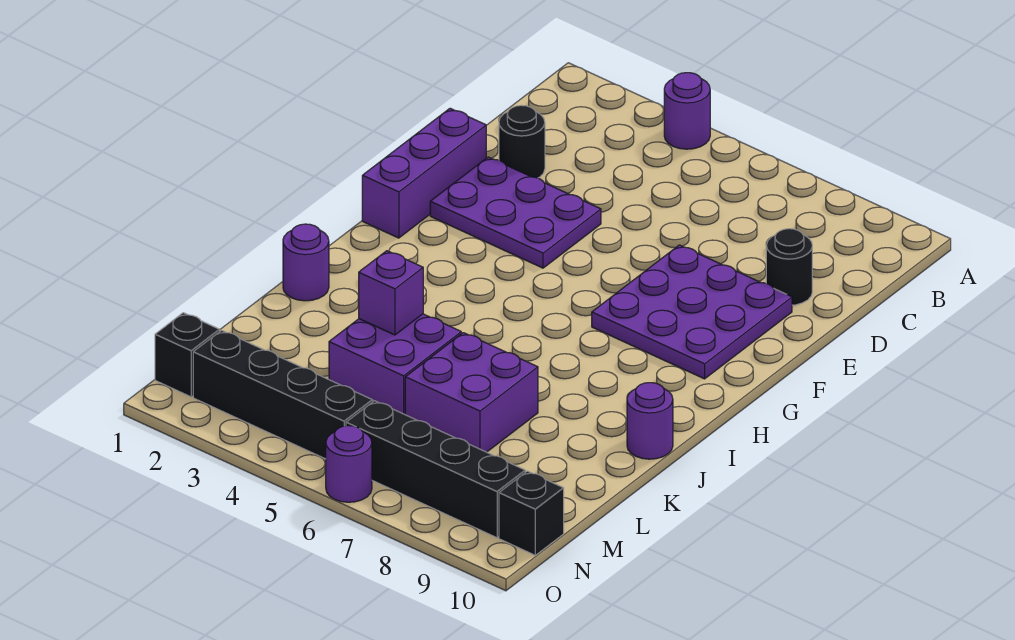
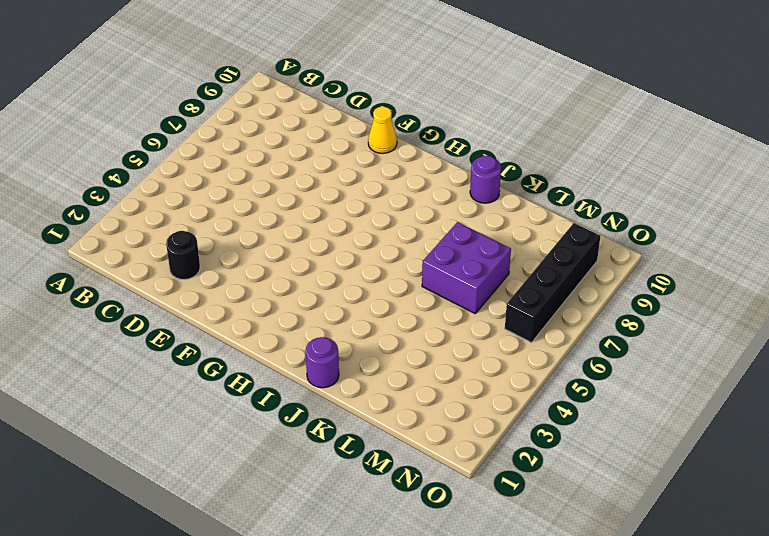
yellow 1x1 cone [368,107,397,153] -> none
none -> purple 1x1 round brick [664,73,710,149]
none -> black 1x1 round brick [766,229,812,305]
none -> purple 1x3 brick [362,108,486,238]

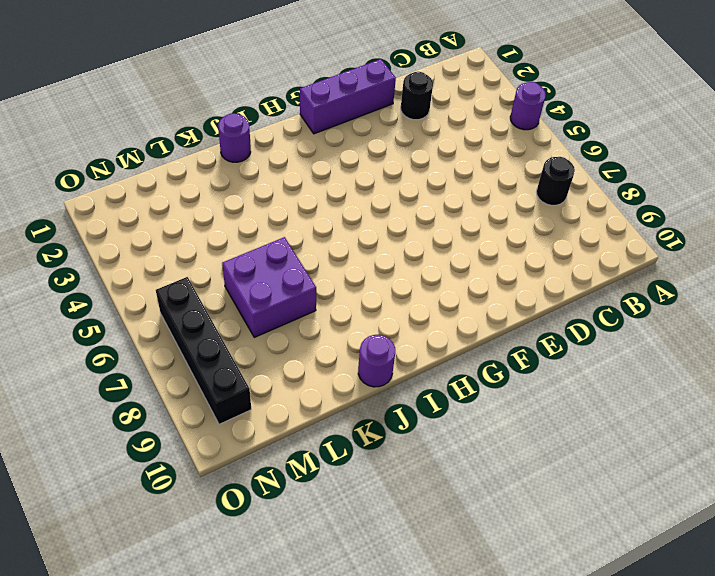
black 1x1 round brick [536,157,575,205] -> black 1x1 round brick moved to [766,229,812,305]
none -> purple 2x3 plate [430,157,601,268]
none -> purple 3x3 plate [592,245,792,379]
none -> purple 2x2 brick [329,314,461,414]

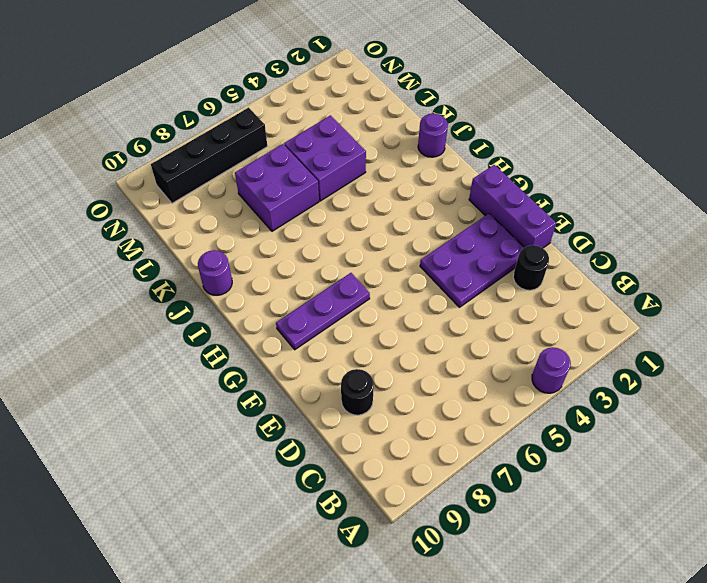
purple 1x3 plate [276,273,370,350] -> purple 3x3 plate [592,245,792,379]
none -> black 1x1 brick [155,313,220,397]
none -> black 1x4 brick [193,330,373,459]
none -> black 1x1 brick [499,471,564,555]

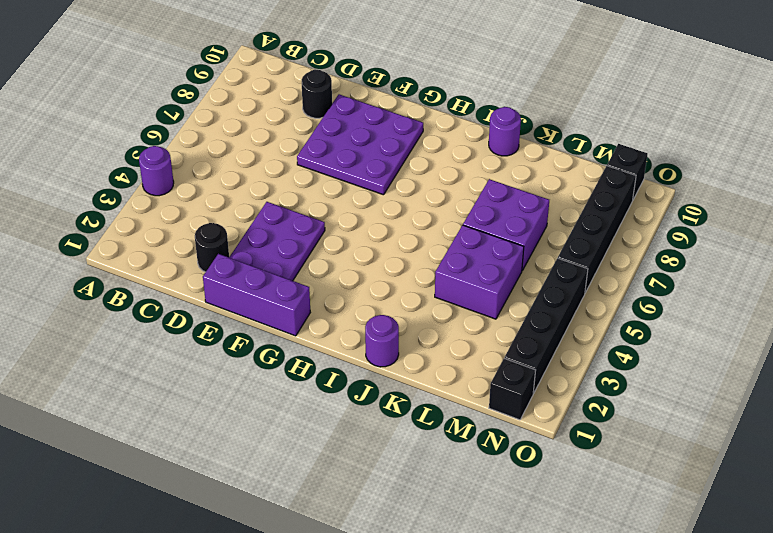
none -> purple 1x1 round brick [326,426,372,502]
none -> purple 1x1 brick [359,251,423,335]

